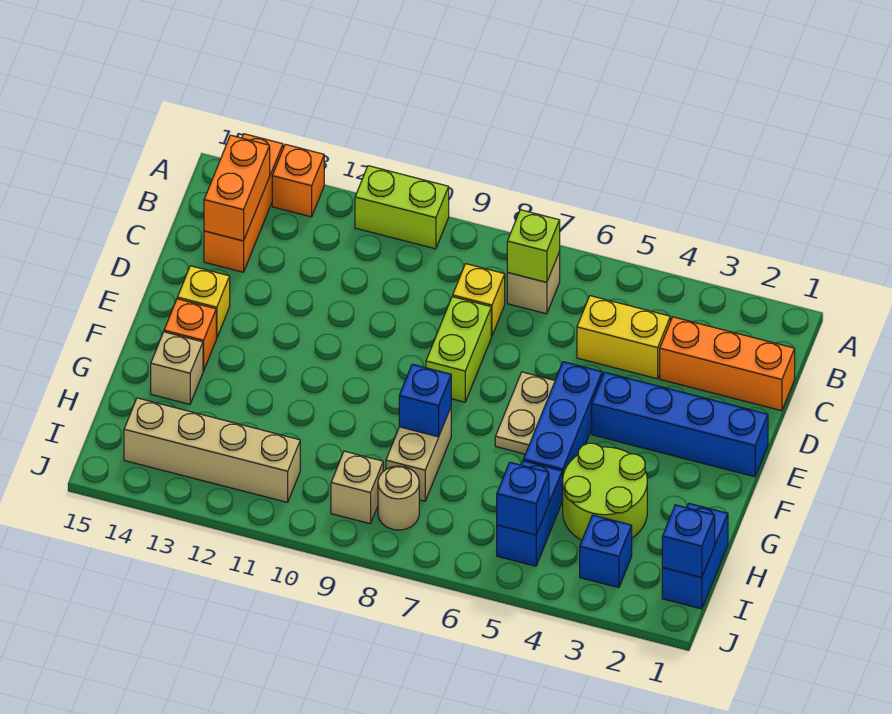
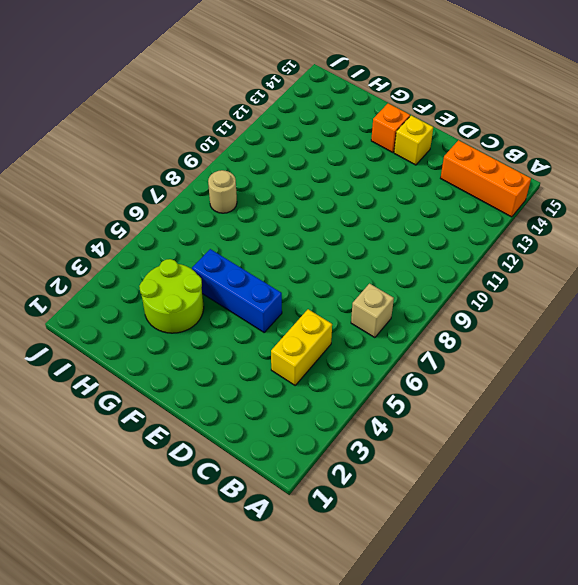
none -> lime 1x2 brick [355,166,449,249]
none -> orange 1x1 brick [272,144,324,217]
none -> orange 1x3 brick [660,317,795,411]

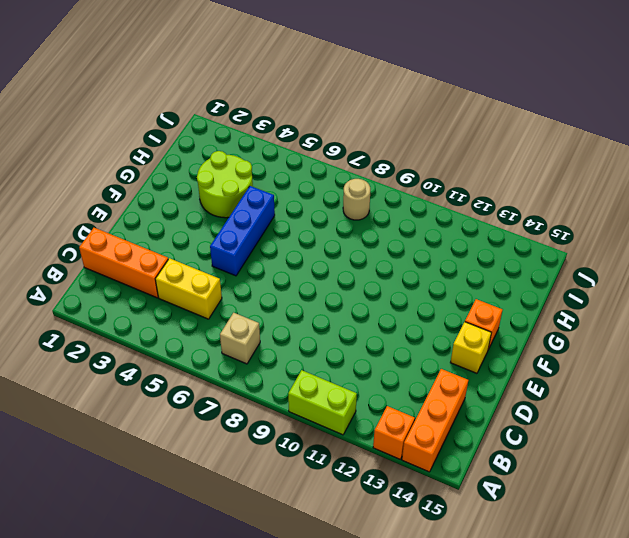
none -> yellow 1x1 brick [453,264,505,336]
none -> lime 1x2 brick [426,297,491,402]
none -> blue 1x4 brick [592,372,768,477]

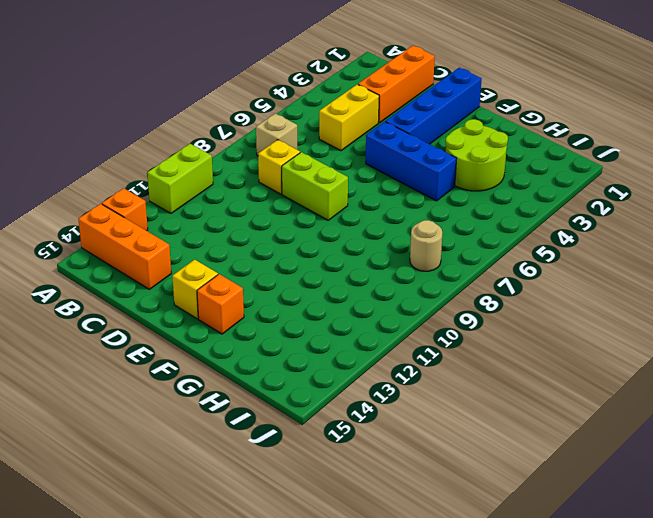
none -> tan 1x2 plate [495,372,555,454]
none -> tan 1x2 brick [386,408,451,501]
none -> tan 1x1 brick [151,332,203,404]

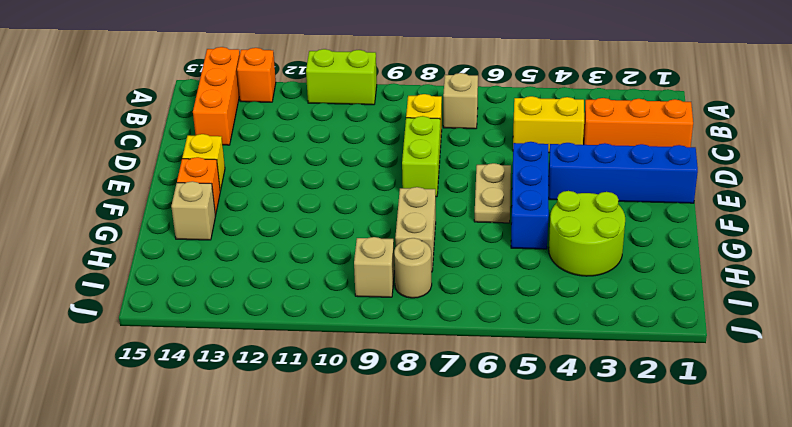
none -> blue 1x2 brick [662,503,728,609]
none -> blue 1x2 brick [497,461,562,566]
none -> blue 1x1 brick [580,515,632,588]

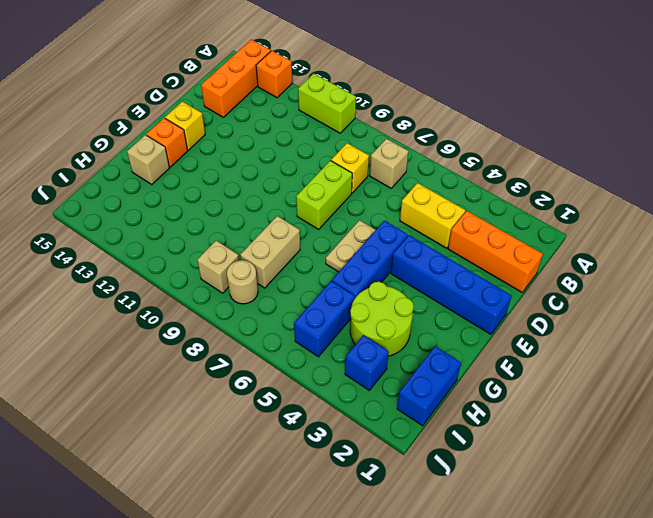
none -> tan 1x4 brick [124,398,300,502]
none -> lime 1x1 brick [507,210,560,282]
none -> orange 1x2 brick [204,135,270,241]

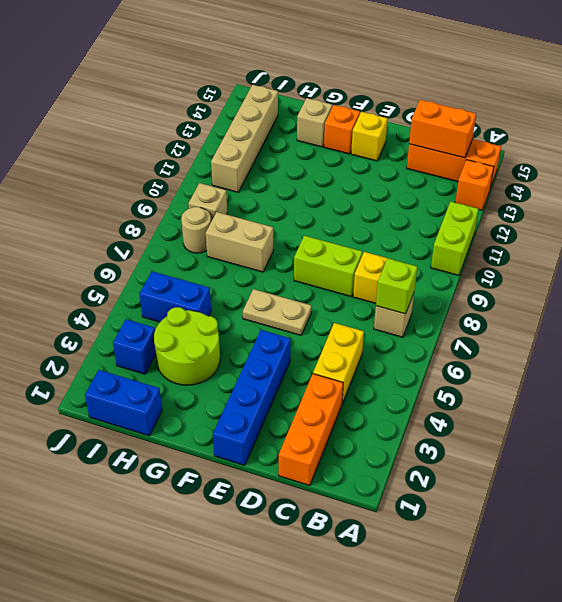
none -> blue 1x3 brick [524,362,602,500]
none -> blue 1x1 brick [399,364,451,437]
none -> blue 1x1 brick [662,505,715,577]

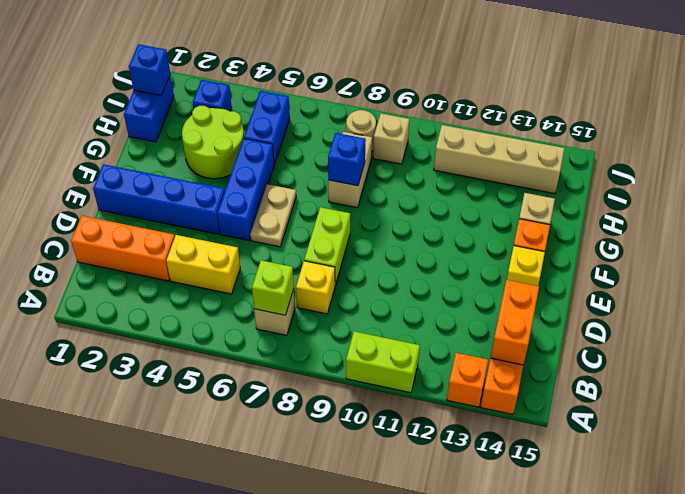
none -> blue 1x1 brick [497,462,549,535]

